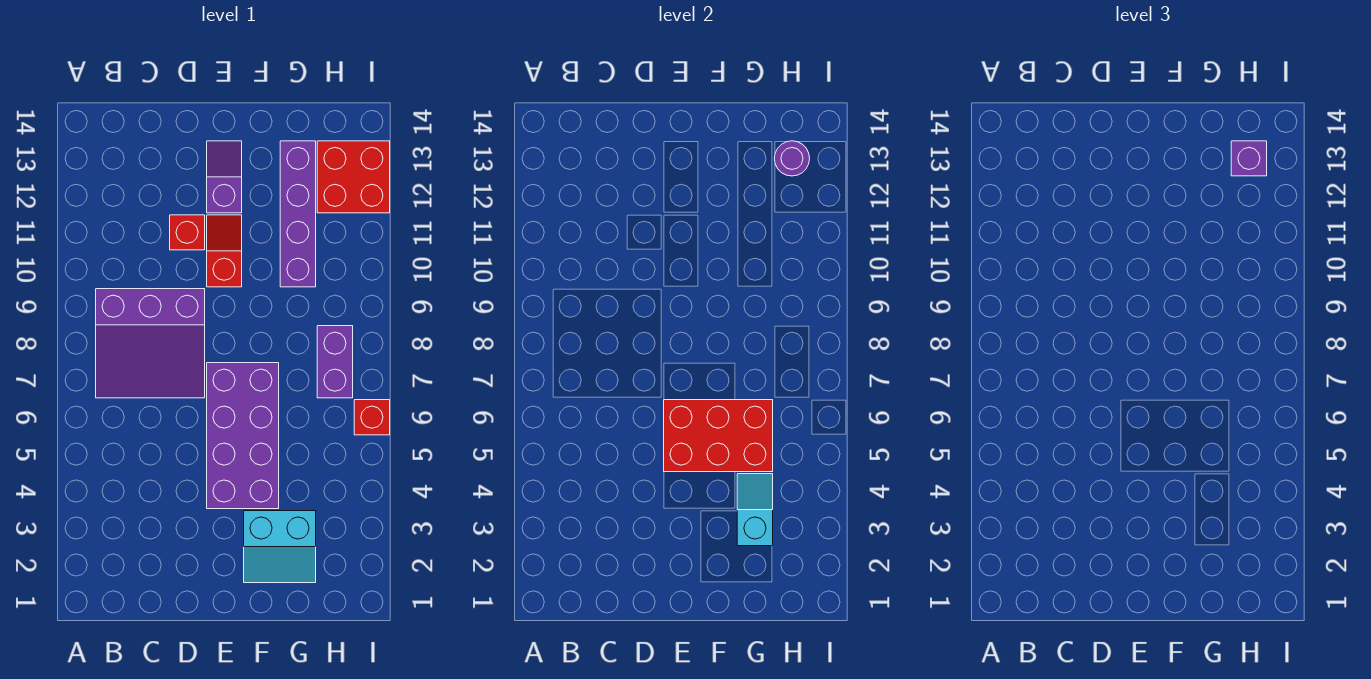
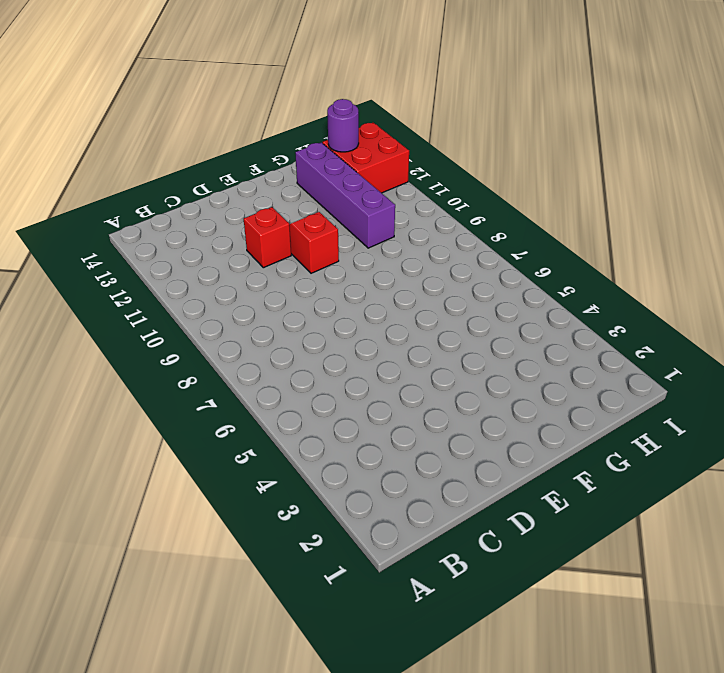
none -> purple 3x3 slope [96,289,205,398]
none -> purple 2x4 brick [207,363,279,509]
none -> purple 1x2 slope [207,141,242,213]

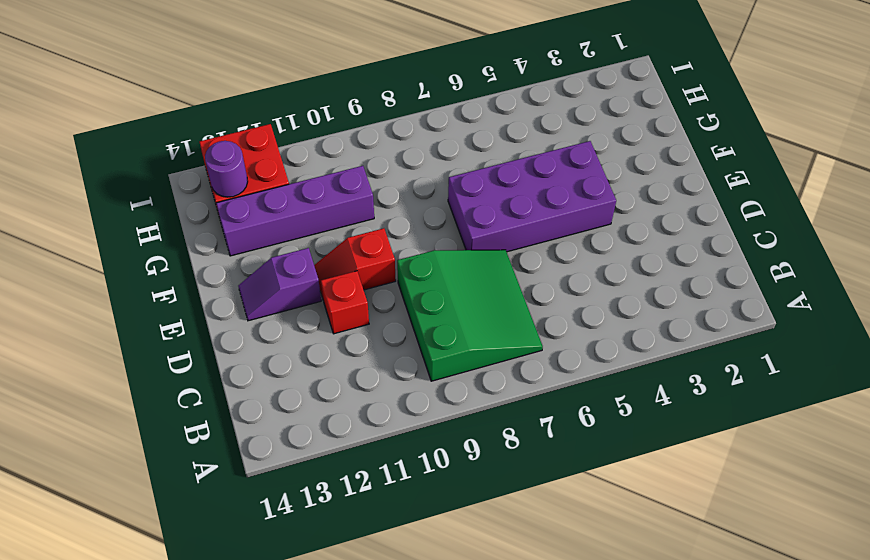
green 3x3 slope [397,250,543,381] -> purple 3x3 slope [96,289,205,398]
none -> cyan 2x2 slope [244,511,316,583]
none -> purple 1x2 brick [317,326,353,398]
none -> red 1x1 brick [354,400,390,435]

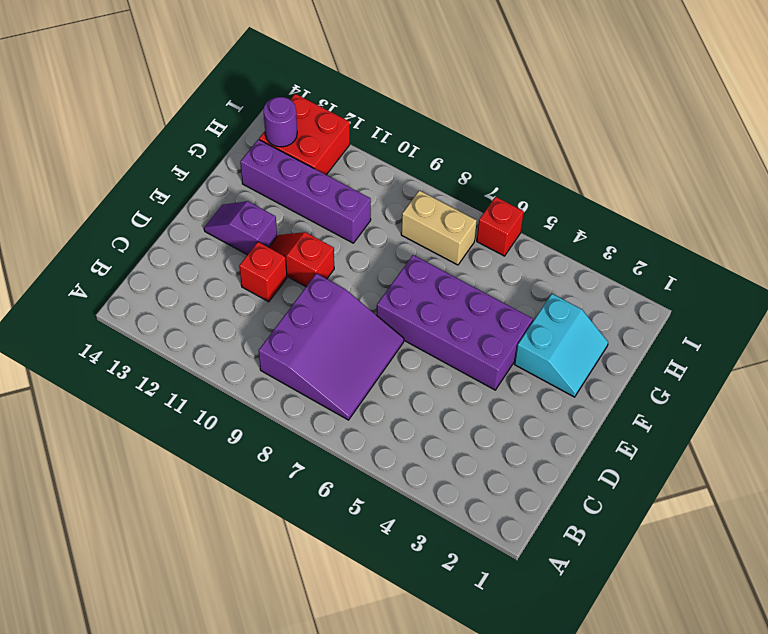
tan 1x2 brick [401,190,477,265] -> purple 1x2 brick [317,326,353,398]
none -> red 2x3 brick [664,400,773,472]
none -> cyan 1x2 slope [737,474,773,546]
none -> purple 1x1 brick [1231,141,1267,176]

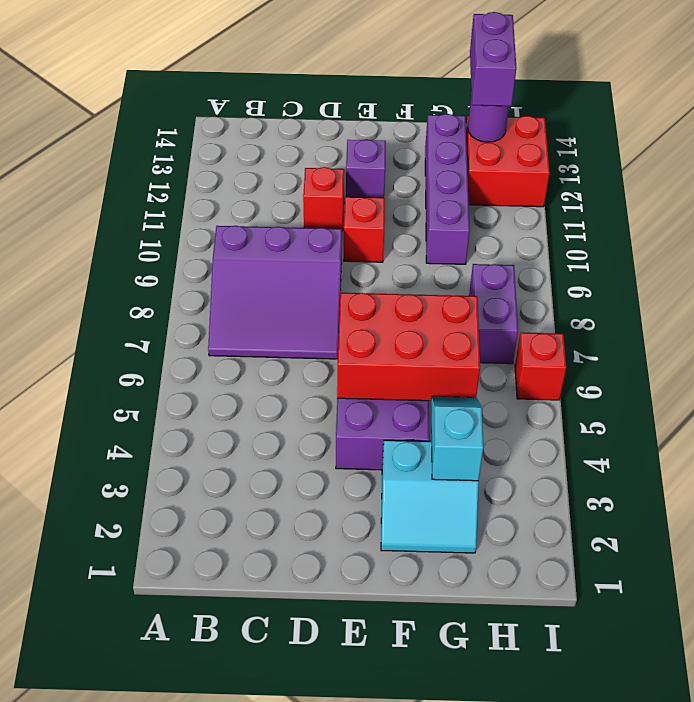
purple 1x2 brick [470,12,516,106] -> purple 1x1 brick [1231,141,1267,176]

